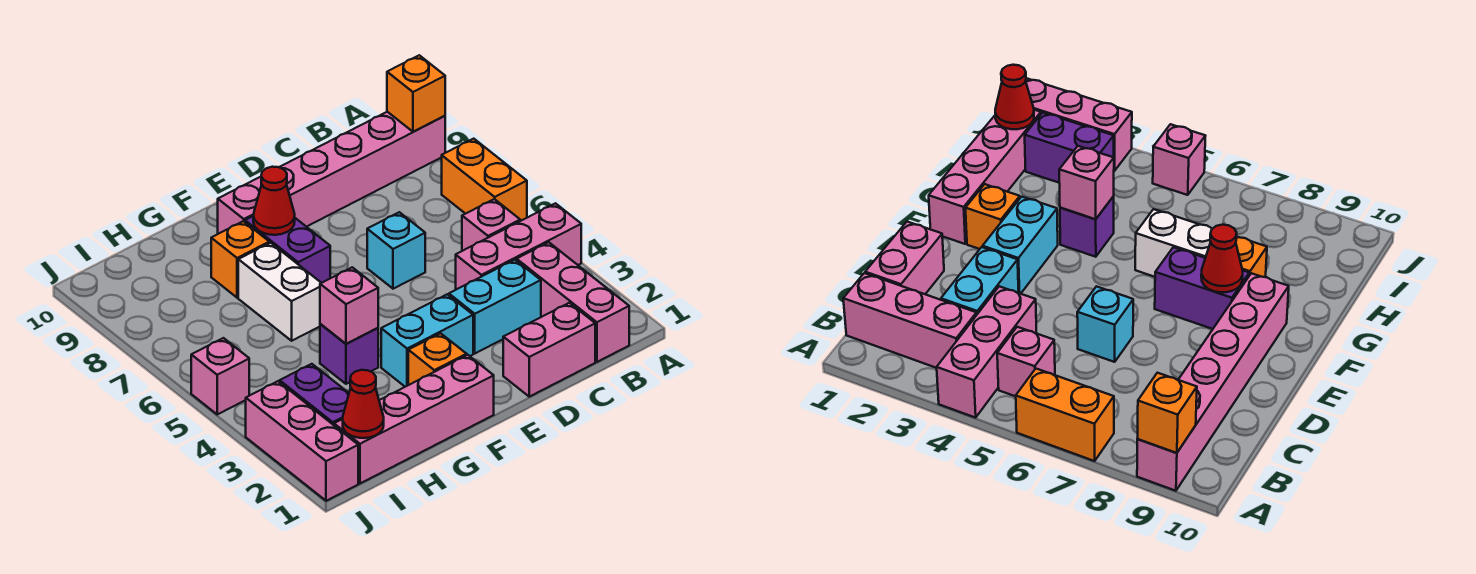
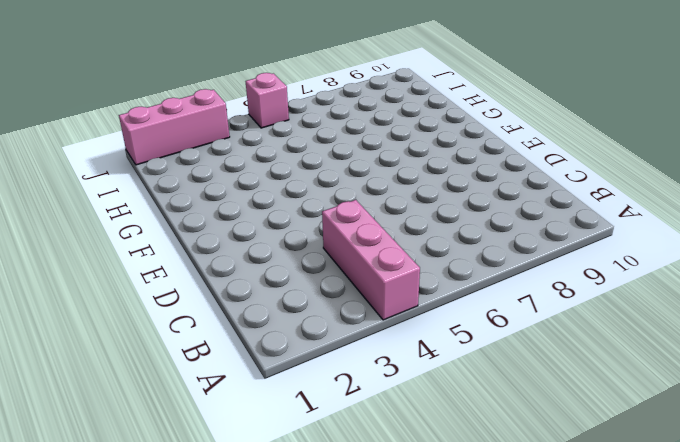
none -> orange 1x2 brick [442,139,527,221]
none -> pink 1x6 brick [218,112,445,234]
none -> pink 1x3 brick [517,242,629,362]

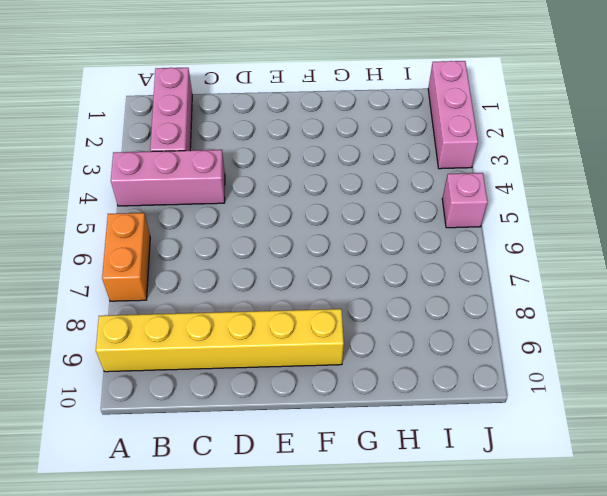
yellow 1x6 brick [96,309,344,372] -> pink 1x6 brick [218,112,445,234]
none -> pink 1x1 brick [462,199,520,251]
none -> pink 1x2 brick [503,303,595,397]
none -> cyan 1x2 brick [449,260,541,353]

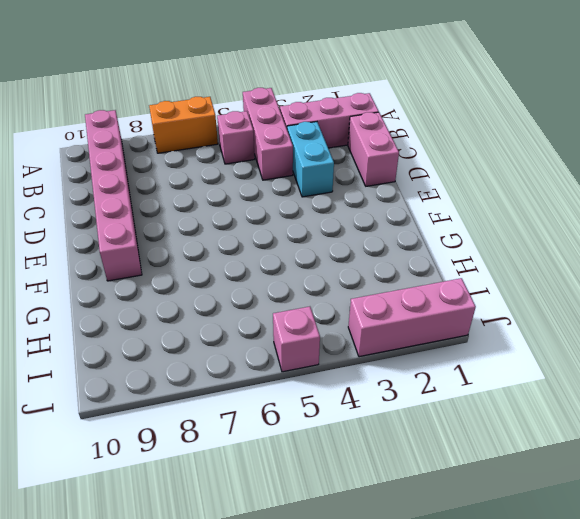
none -> cyan 1x1 brick [367,212,425,289]
none -> cyan 1x2 brick [381,294,473,387]
none -> pink 1x4 brick [334,355,494,483]

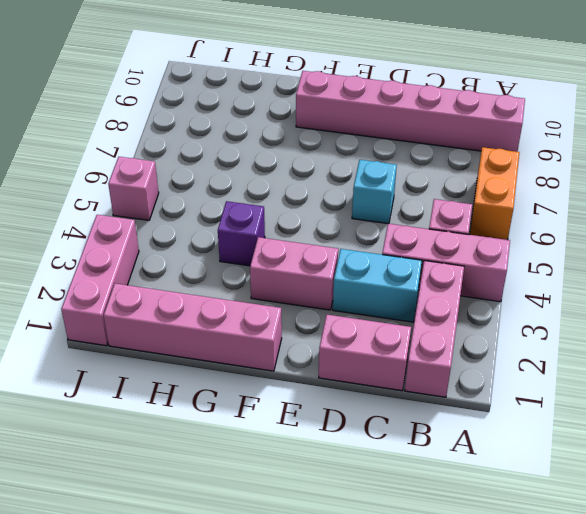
pink 1x2 brick [250,237,338,310] -> cyan 1x2 brick [381,294,473,387]
none -> orange 1x1 brick [408,333,467,385]
none -> purple 1x2 brick [245,216,330,283]
none -> white 1x2 brick [238,243,321,341]

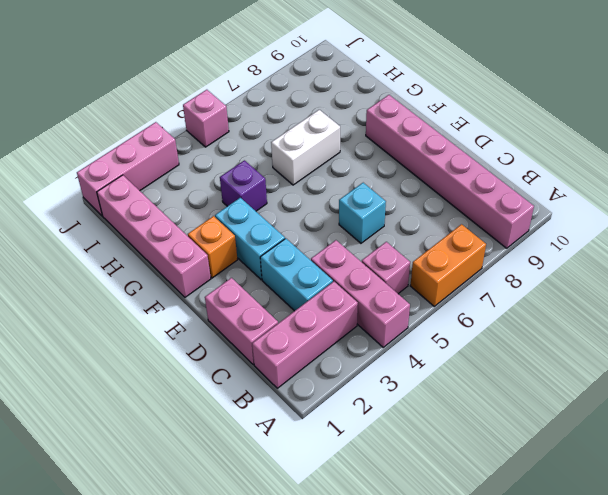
none -> purple 1x2 brick [245,216,330,283]
none -> orange 1x1 brick [211,221,269,298]
none -> purple 1x2 brick [280,364,349,425]

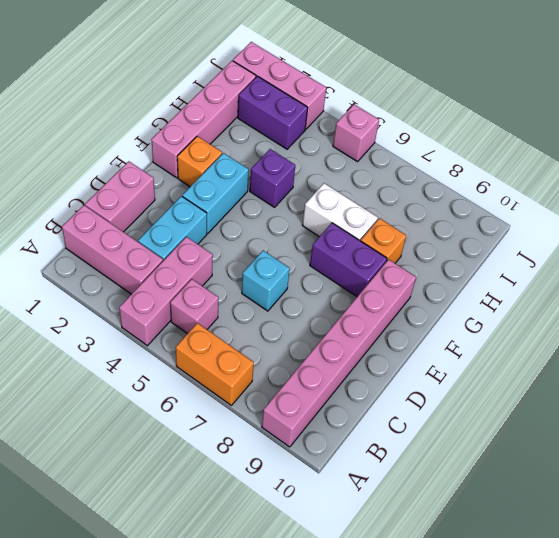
none -> orange 1x1 brick [387,55,445,132]
none -> red 1x1 cone [253,167,295,235]
none -> pink 1x1 brick [320,267,378,344]

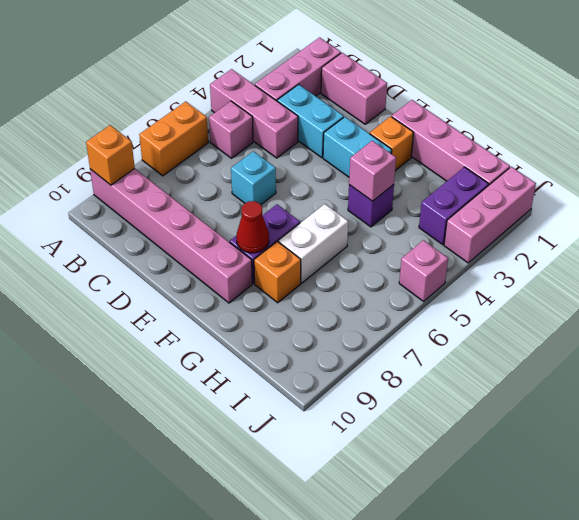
none -> red 1x1 cone [343,370,384,438]

